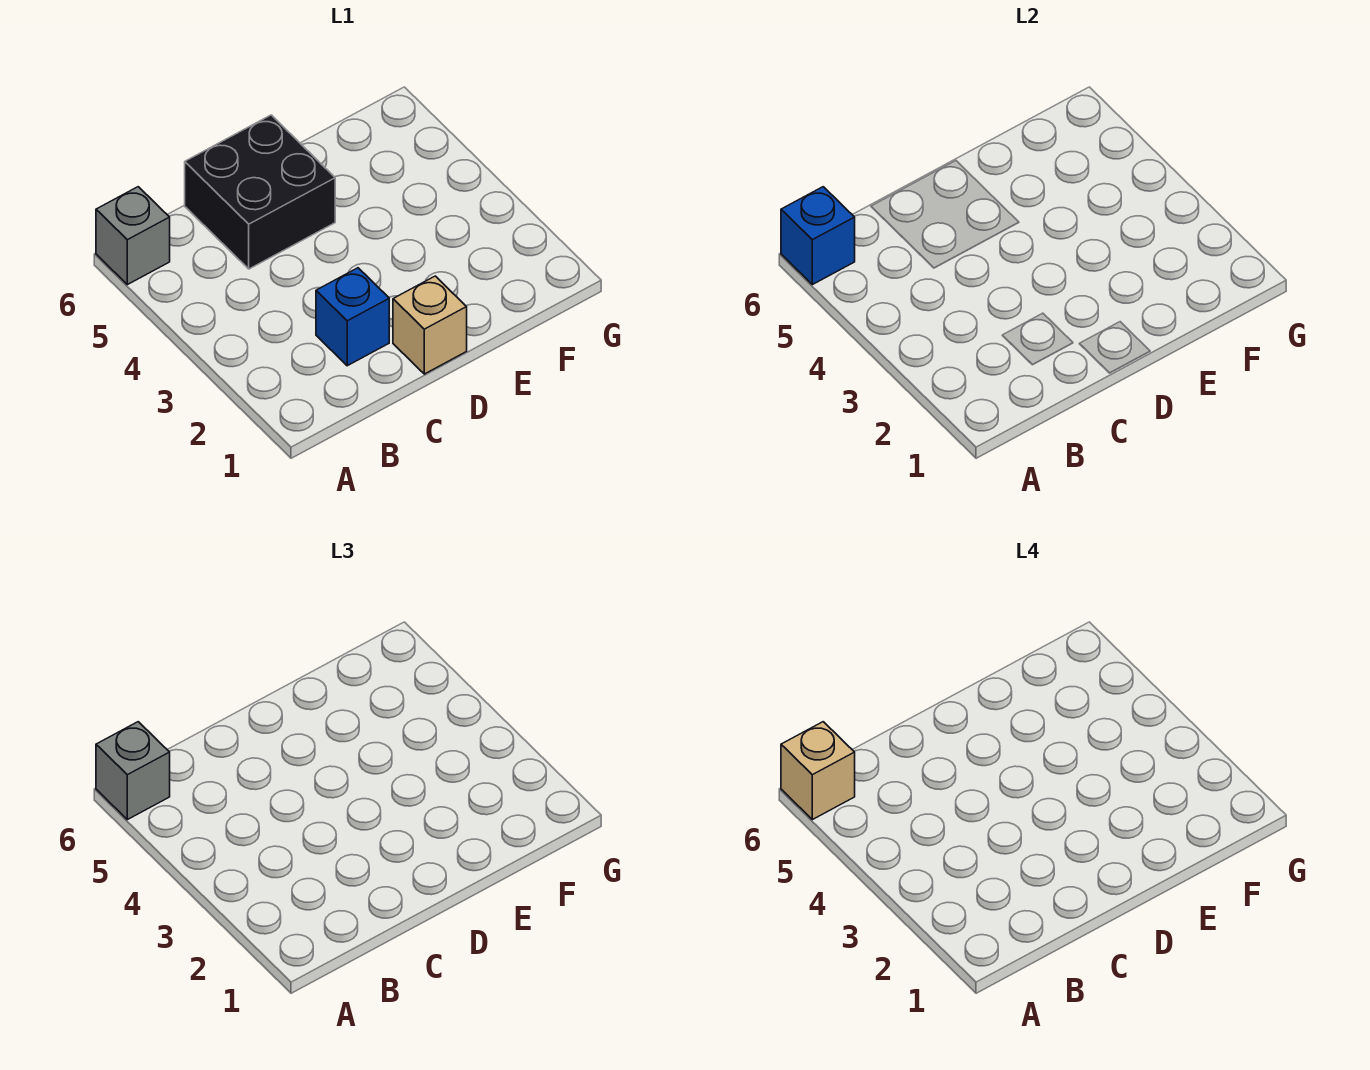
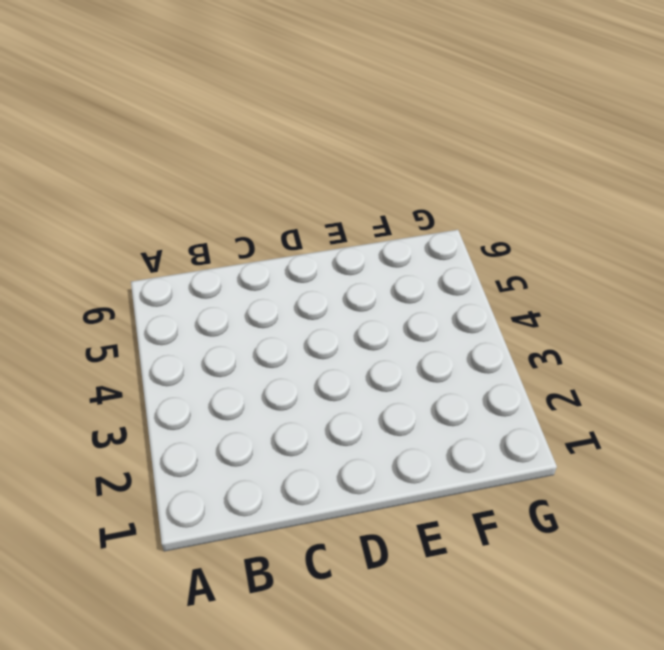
none -> grey 1x1 brick [96,187,170,285]
none -> blue 1x1 brick [316,268,389,366]

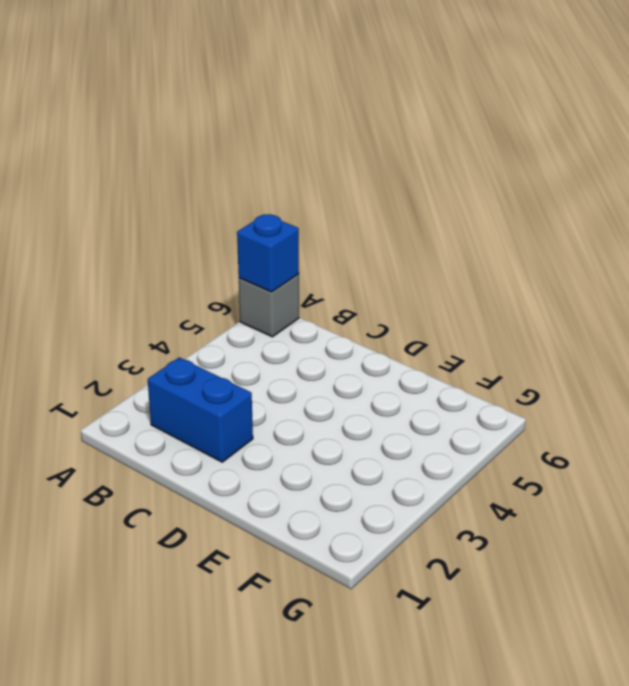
blue 1x2 brick [148,357,253,462] -> blue 1x1 brick [316,268,389,366]
none -> black 2x2 brick [185,115,335,269]
none -> tan 1x1 brick [393,276,467,374]

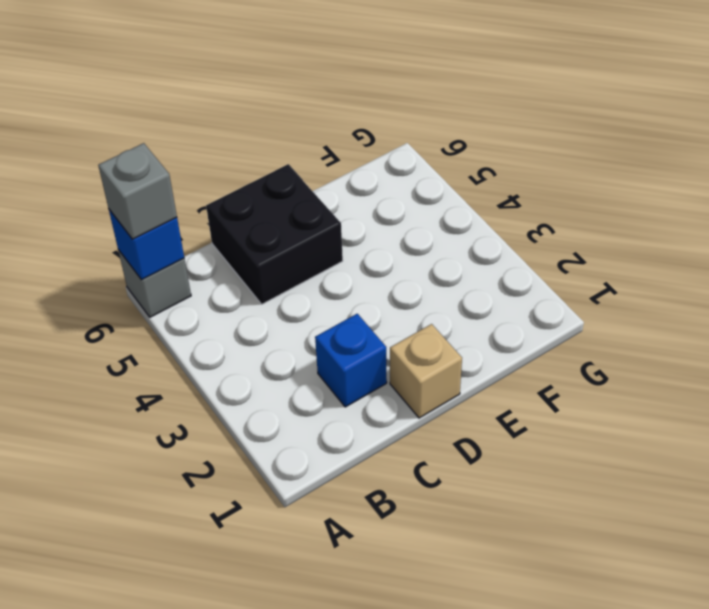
none -> tan 1x1 brick [781,722,855,820]

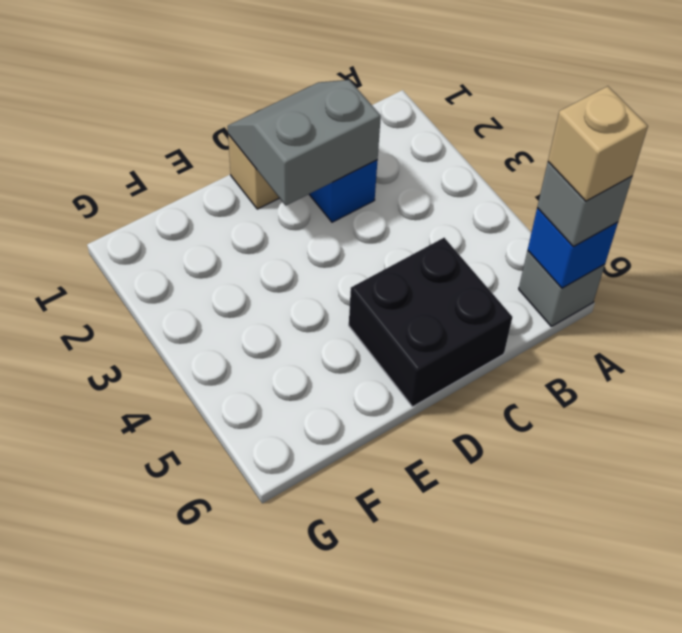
grey 2x2 slope [228,80,381,205] -> none

